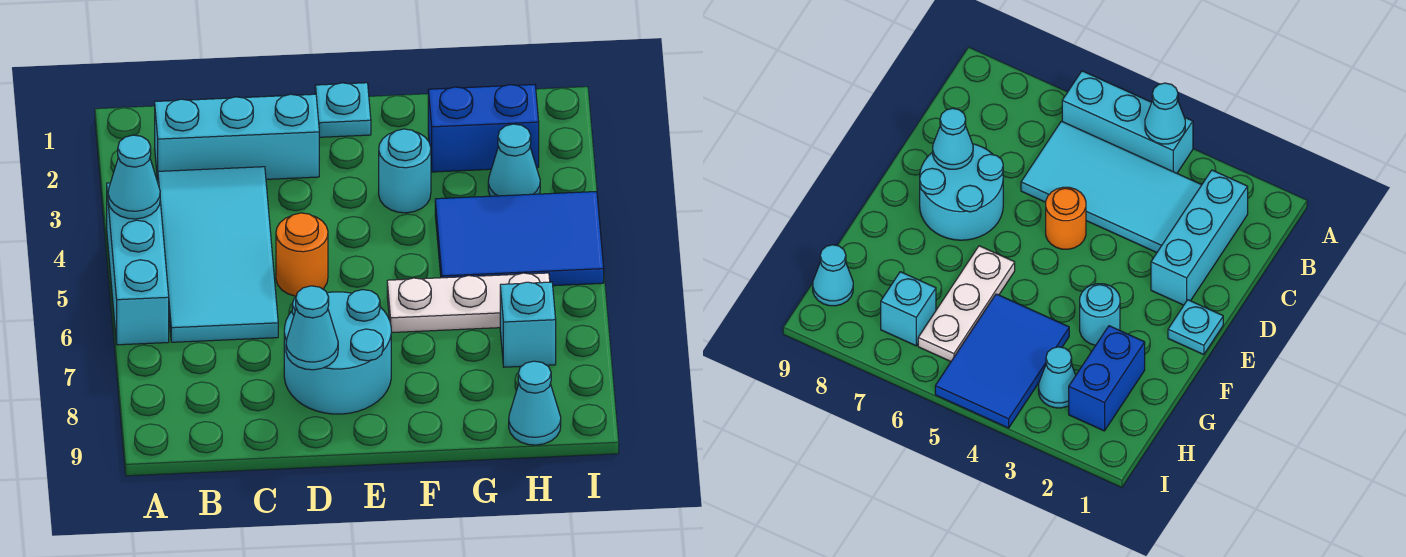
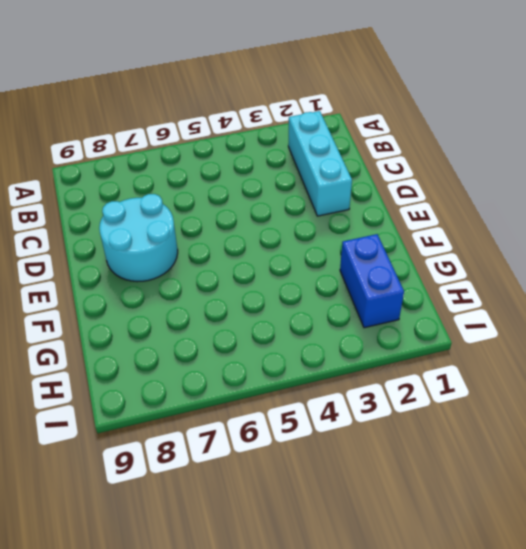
none -> cyan 1x3 brick [107,180,169,345]
none -> cyan 2x4 tile [158,167,278,342]
none -> orange 1x1 round brick [276,213,328,296]

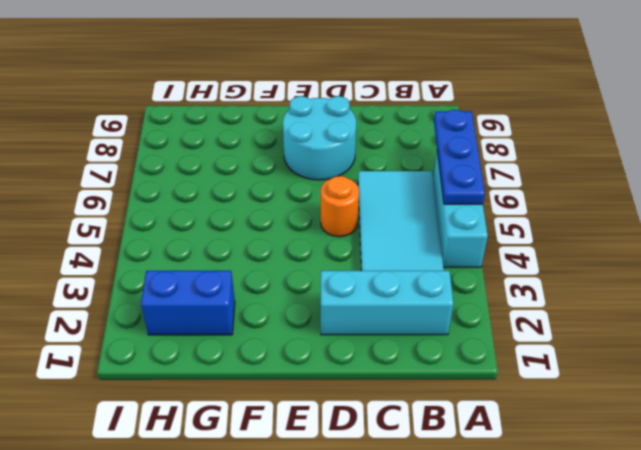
blue 1x3 plate [434,110,485,204] -> none
none -> cyan 1x1 plate [315,83,371,137]
none -> cyan 1x1 round brick [379,129,431,213]
none -> white 1x3 plate [387,273,550,333]

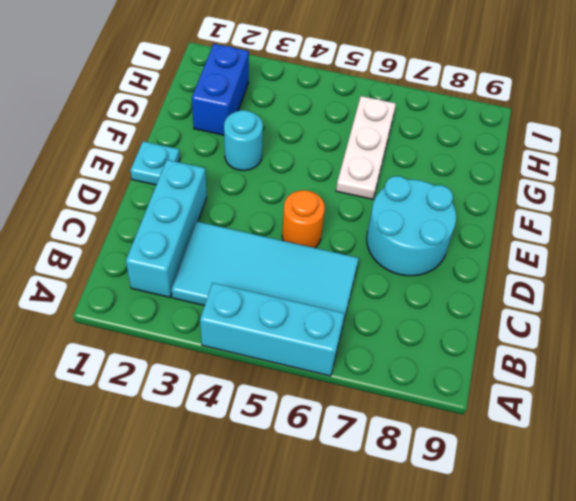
none -> blue 2x3 tile [435,191,604,286]
none -> cyan 1x1 cone [488,124,540,196]
none -> cyan 1x1 brick [500,282,556,367]

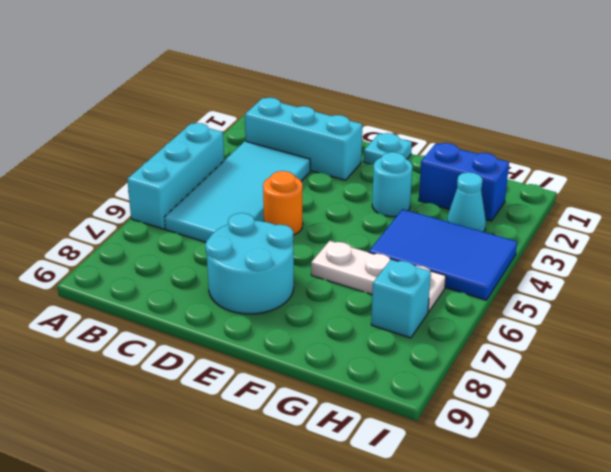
none -> cyan 1x1 cone [509,361,561,445]
none -> cyan 1x1 cone [108,135,160,219]
none -> cyan 1x1 cone [286,286,338,370]

